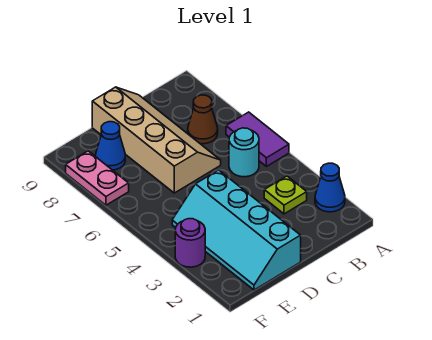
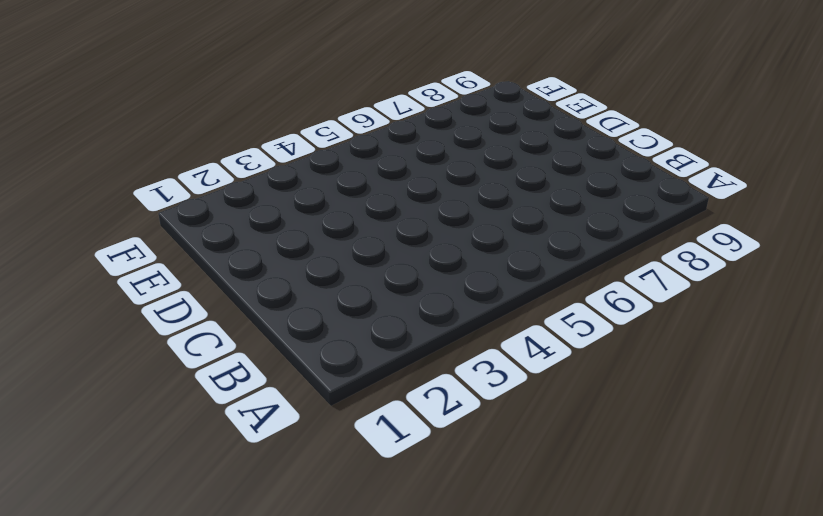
none -> blue 1x1 cone [315,163,345,212]
none -> purple 1x2 tile [226,112,289,166]

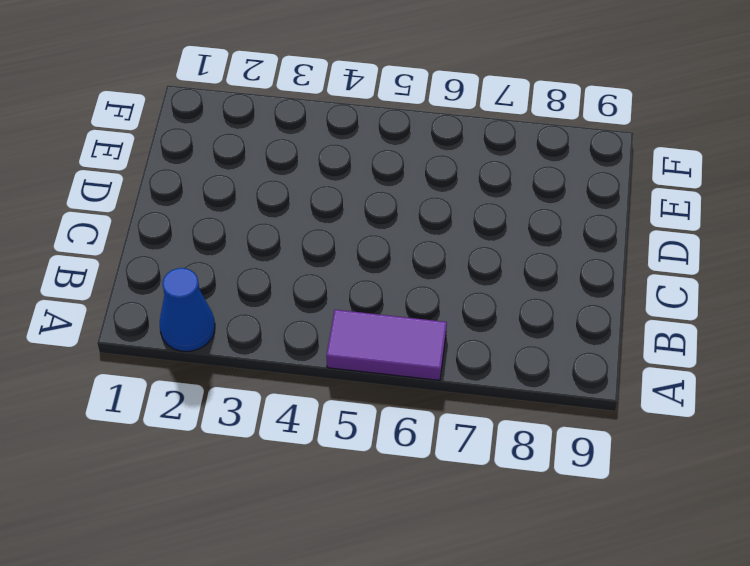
none -> lime 1x1 plate [264,176,307,214]
none -> cyan 1x1 round brick [229,128,259,177]

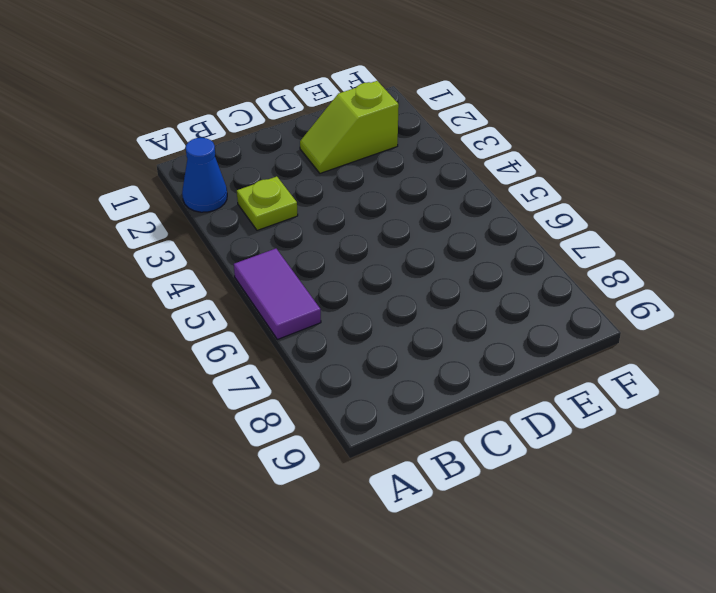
lime 1x2 slope [300,81,399,173] -> cyan 2x4 slope [172,170,301,290]
none -> cyan 1x1 round brick [229,128,259,177]
none -> brown 1x1 cone [188,95,218,144]

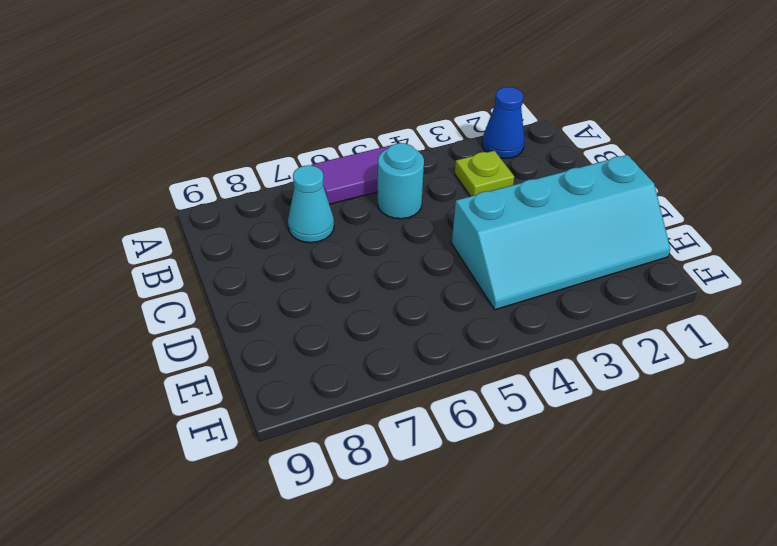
cyan 1x1 cone [288,165,334,243] -> brown 1x1 cone [188,95,218,144]
none -> tan 2x4 slope [92,87,221,193]
none -> blue 1x1 cone [96,122,125,170]

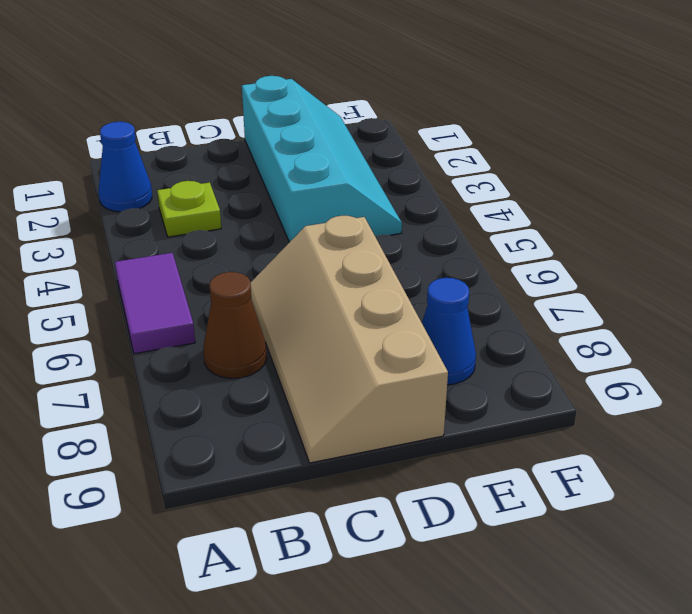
none -> cyan 1x1 round brick [229,128,259,177]
none -> purple 1x1 round brick [175,219,205,267]

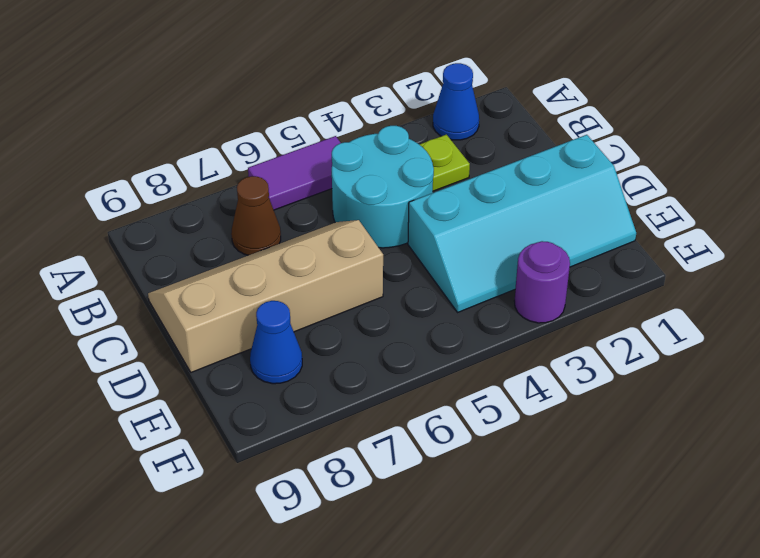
cyan 2x2 round brick [332,126,434,248] -> cyan 1x1 round brick [229,128,259,177]
none -> pink 1x2 plate [66,151,129,205]

